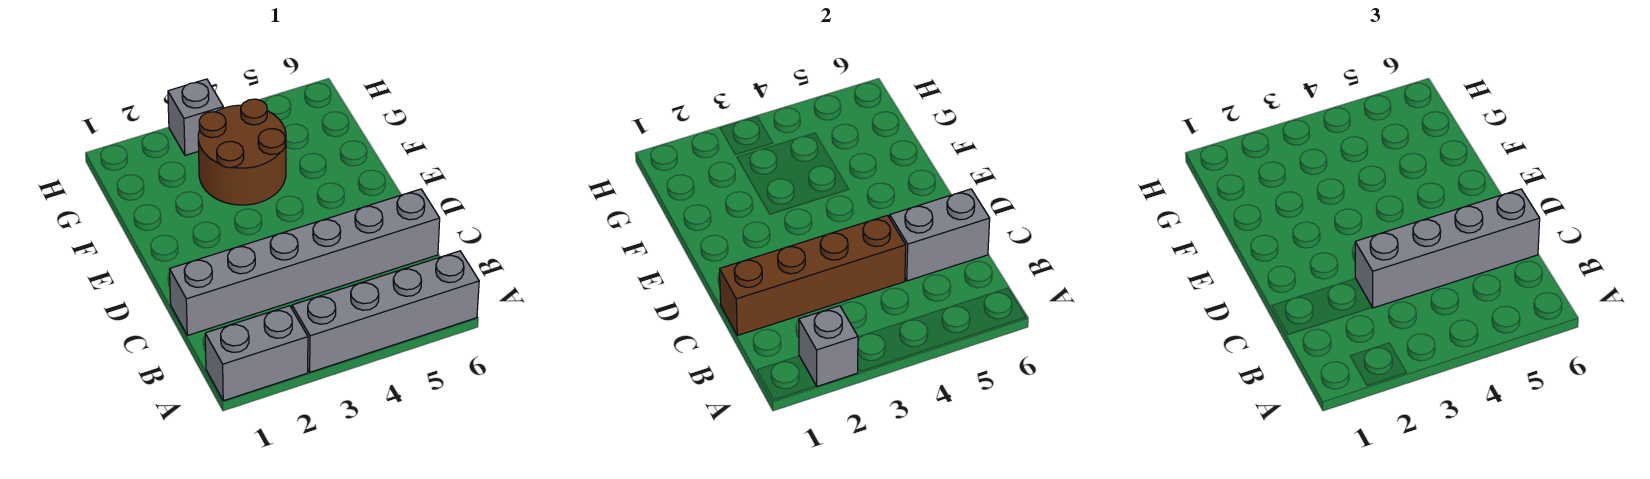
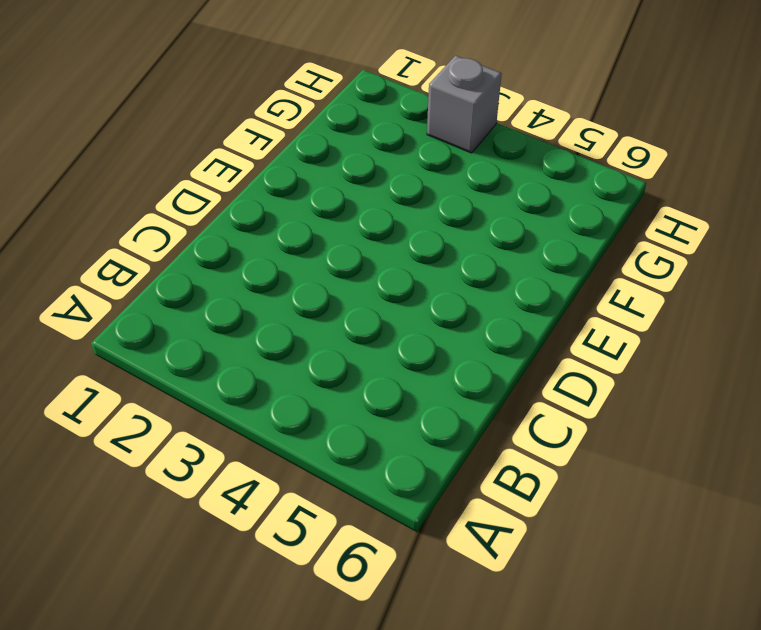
none -> grey 1x2 brick [205,306,308,401]
none -> grey 1x4 brick [292,251,479,372]

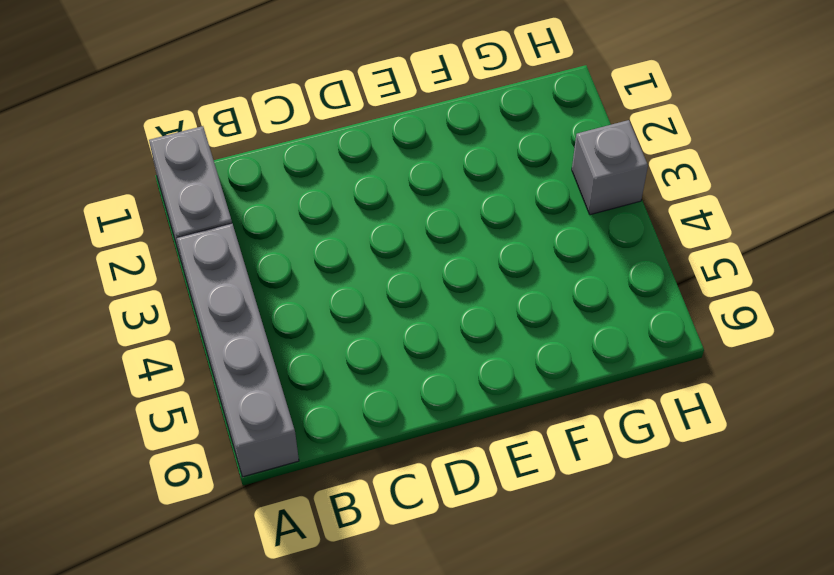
none -> grey 1x6 brick [170,189,440,335]
none -> brown 2x2 round brick [198,99,286,205]

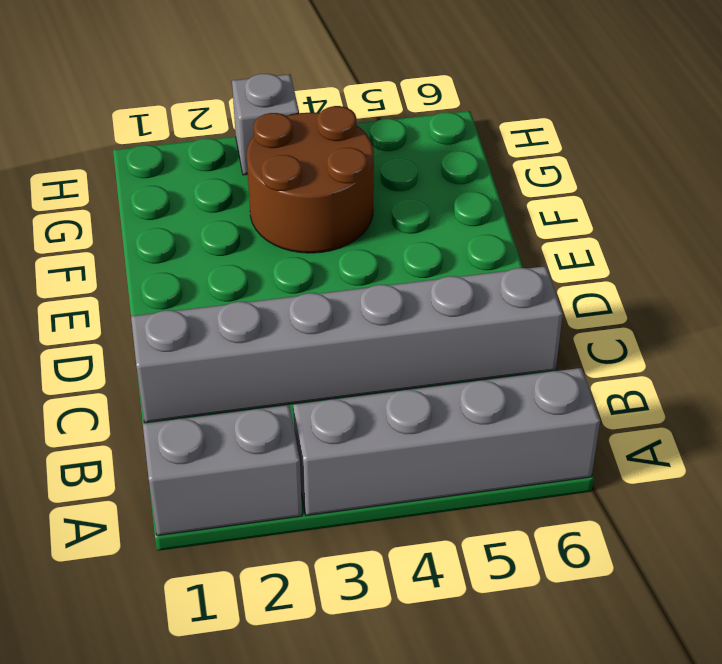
none -> grey 1x1 brick [799,306,858,386]
none -> brown 1x4 brick [720,215,906,335]

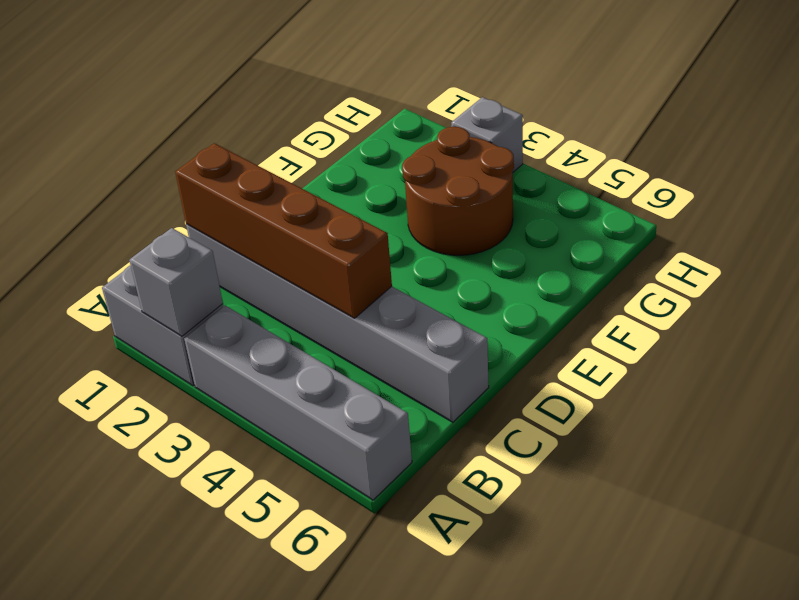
none -> grey 1x2 brick [890,189,990,281]
none -> grey 1x4 brick [1355,189,1540,308]

